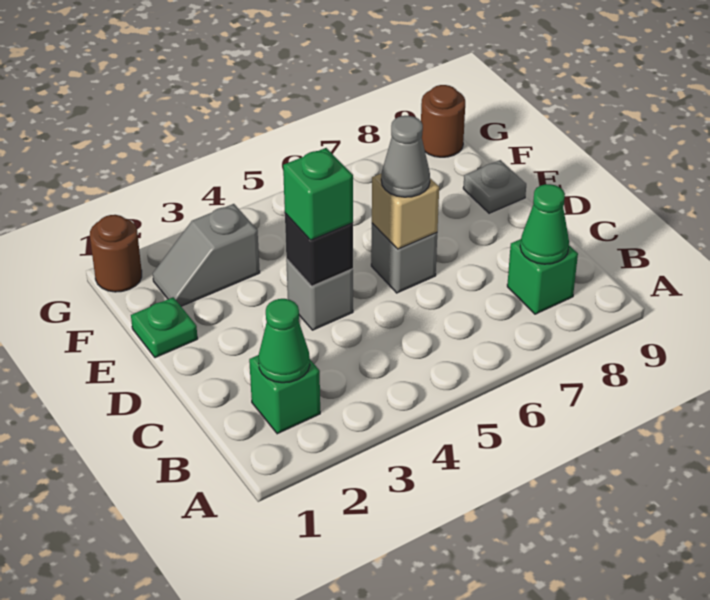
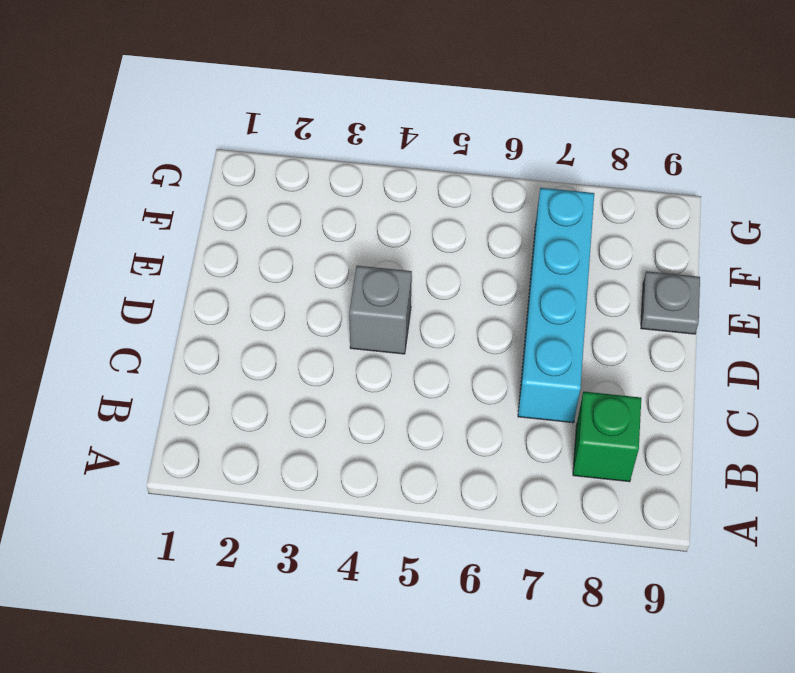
cyan 1x4 brick [518,188,594,423] -> none
none -> green 1x1 brick [249,355,320,434]
none -> grey 1x1 brick [371,223,437,293]
none -> green 1x1 plate [131,297,198,358]

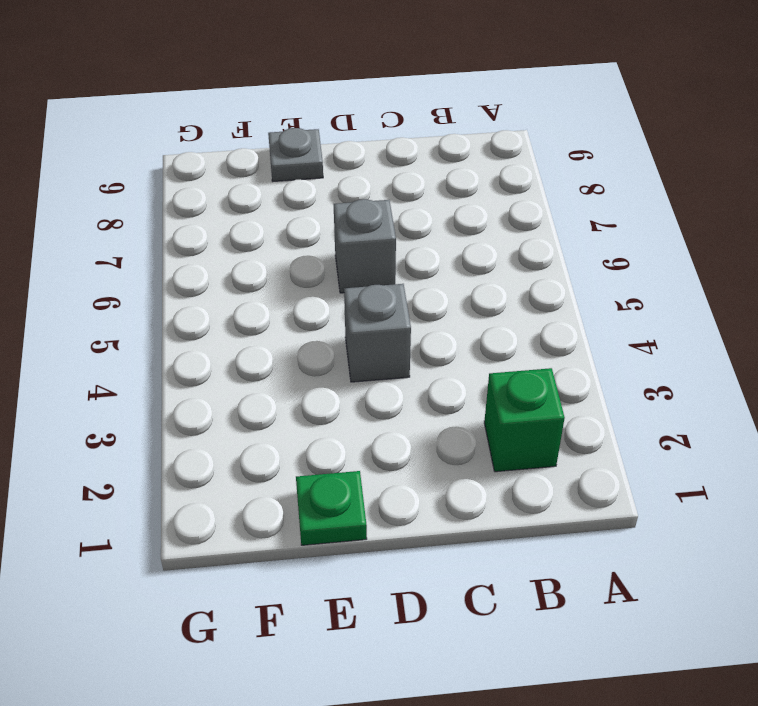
none -> green 1x1 brick [507,239,578,314]
none -> grey 1x2 slope [153,204,260,306]
none -> brown 1x1 round brick [90,215,142,292]

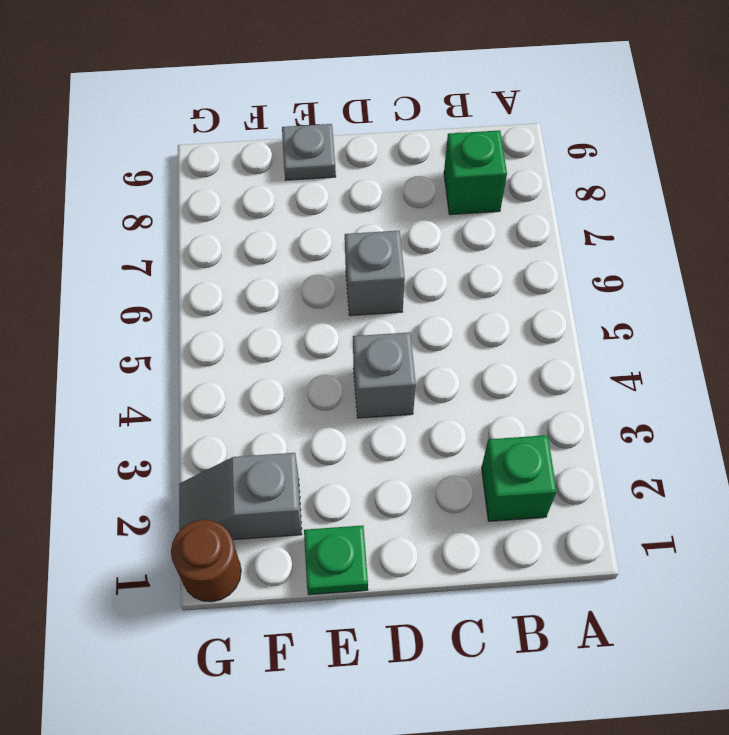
grey 1x2 slope [179,453,302,540] -> grey 1x2 slope turned to [153,204,260,306]
none -> brown 1x1 round brick [421,85,465,157]
none -> green 1x1 cone [258,299,310,383]
none -> green 1x1 cone [520,184,569,264]

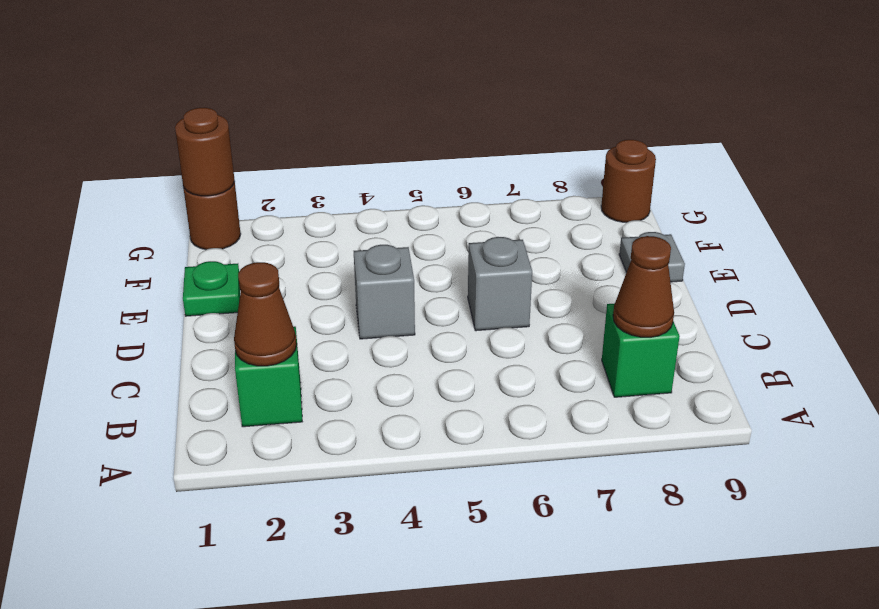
brown 1x1 cone [234,262,297,366] -> green 1x1 cone [258,299,310,383]
brown 1x1 cone [613,236,674,337] -> green 1x1 cone [520,184,569,264]
brown 1x1 round brick [175,108,235,196] -> none
none -> grey 1x2 slope [153,204,260,306]
none -> black 1x1 brick [285,213,353,286]
none -> tan 1x1 brick [372,174,439,249]

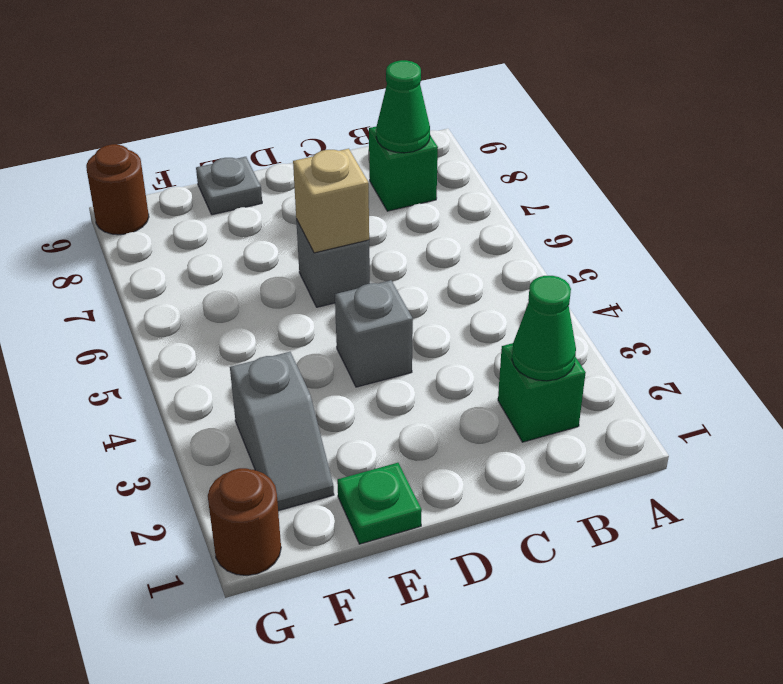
none -> black 1x1 brick [285,213,353,286]
none -> green 1x1 brick [283,148,353,240]
none -> grey 1x1 cone [381,116,430,197]

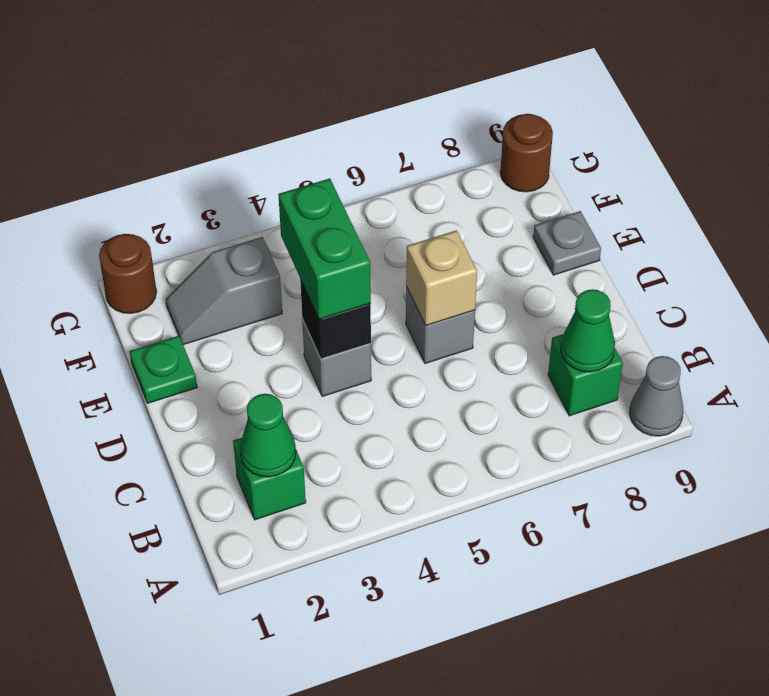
grey 1x1 cone [630,356,683,436] -> grey 1x1 cone moved to [381,116,430,197]
green 1x2 brick [278,178,371,319] -> green 1x1 brick [283,148,353,240]

